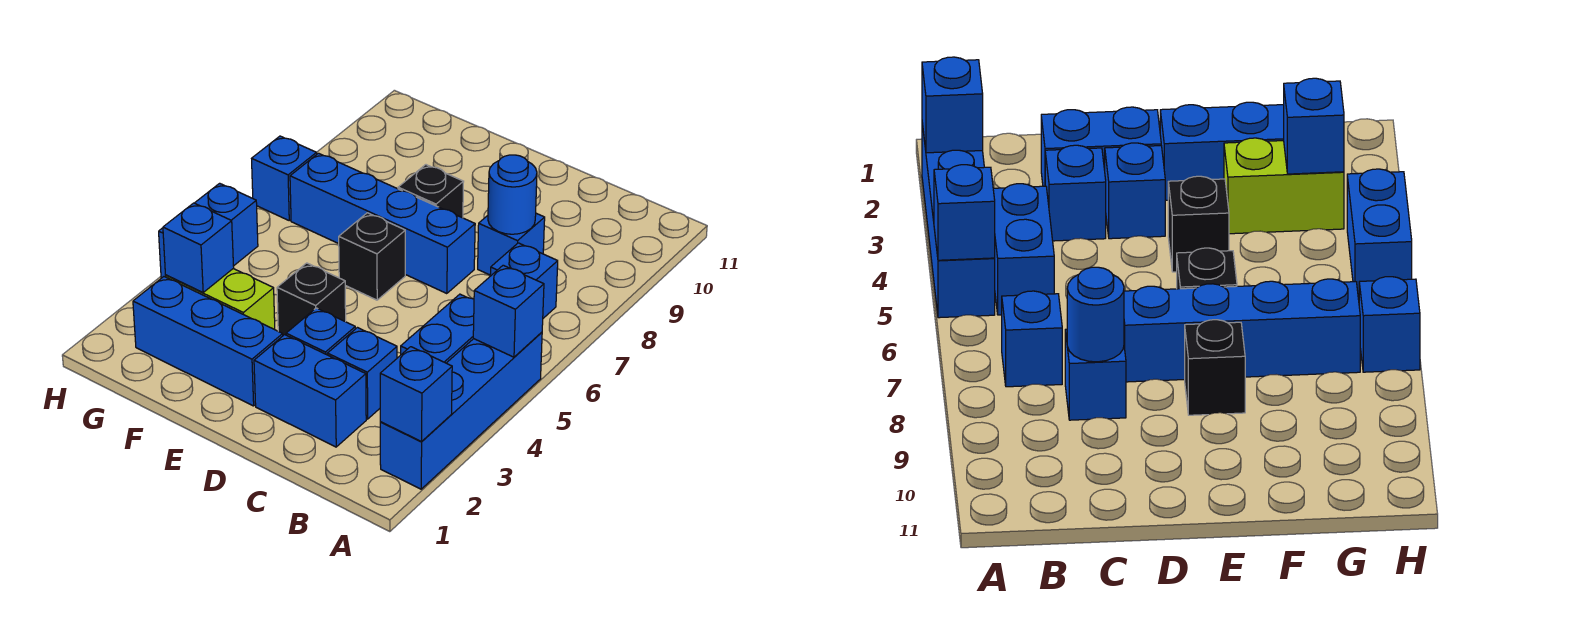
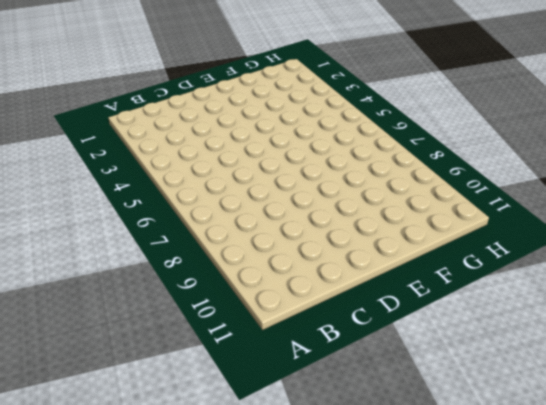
none -> blue 1x4 brick [380,332,542,489]
none -> blue 1x2 brick [401,294,474,363]
none -> blue 1x1 brick [490,243,558,318]

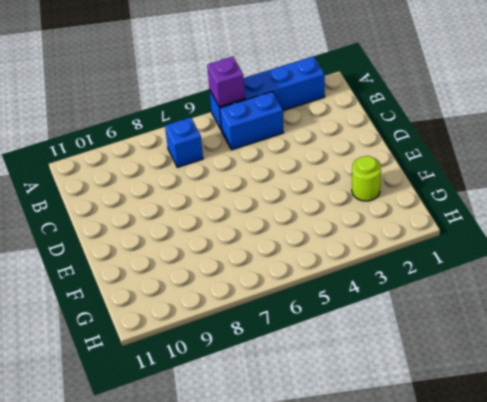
purple 1x1 brick [207,57,245,107] -> blue 1x1 brick [473,265,544,357]
lime 1x1 round brick [352,156,381,201] -> blue 1x3 brick [133,277,283,406]
none -> blue 1x2 brick [254,335,366,447]
none -> blue 1x1 brick [328,328,397,419]
none -> blue 1x1 brick [478,213,545,275]

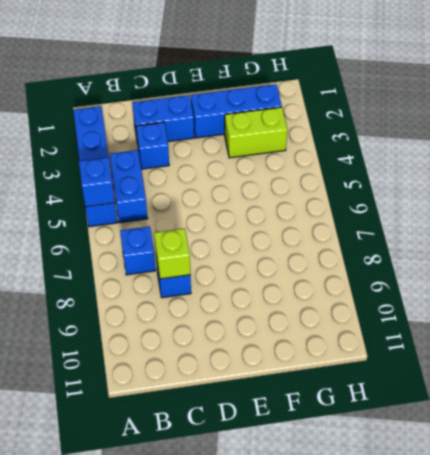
lime 1x1 brick [154,229,190,279] -> blue 1x1 round brick [488,155,537,234]
none -> blue 1x1 brick [286,308,355,355]
none -> blue 1x4 brick [290,153,475,294]
none -> black 1x1 brick [277,263,346,335]

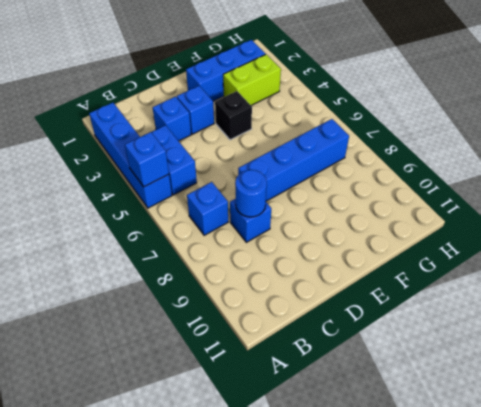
none -> blue 1x2 brick [254,335,366,447]
none -> black 1x1 brick [339,213,405,300]
none -> black 1x1 brick [398,165,464,218]

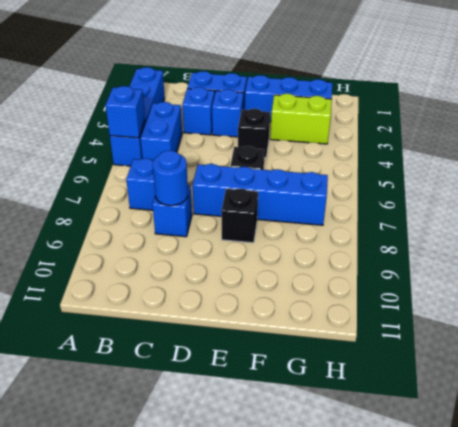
none -> blue 1x2 brick [159,183,258,277]
none -> blue 1x1 brick [252,136,317,220]
none -> blue 1x1 brick [380,347,452,442]

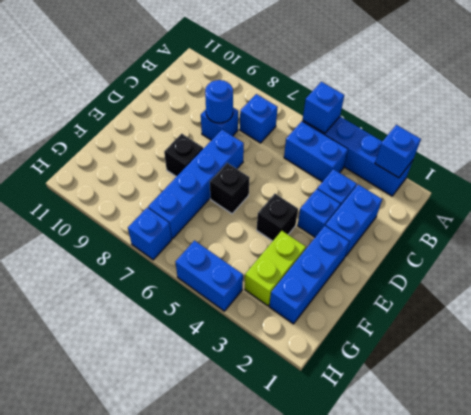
none -> blue 1x1 brick [163,203,234,292]

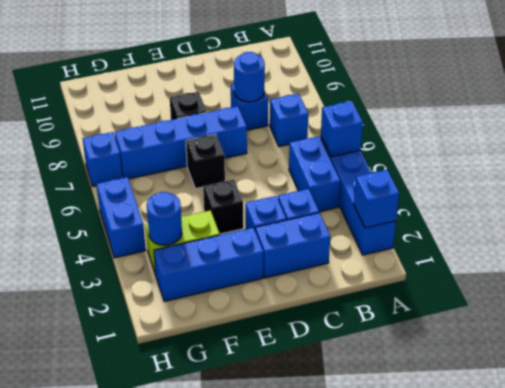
blue 1x1 round brick [147,192,182,245] -> blue 1x1 brick [163,203,234,292]

